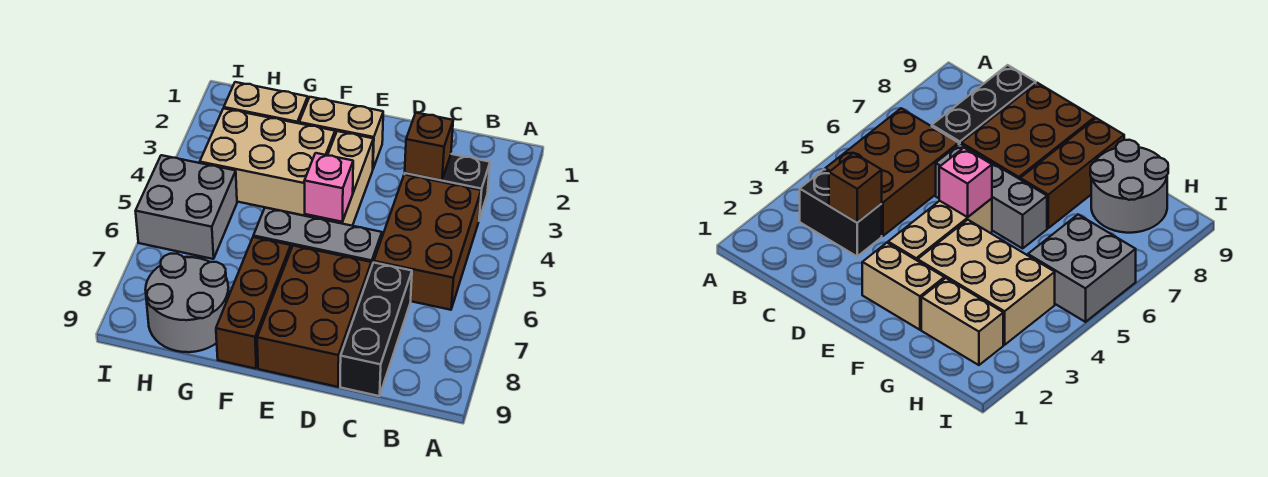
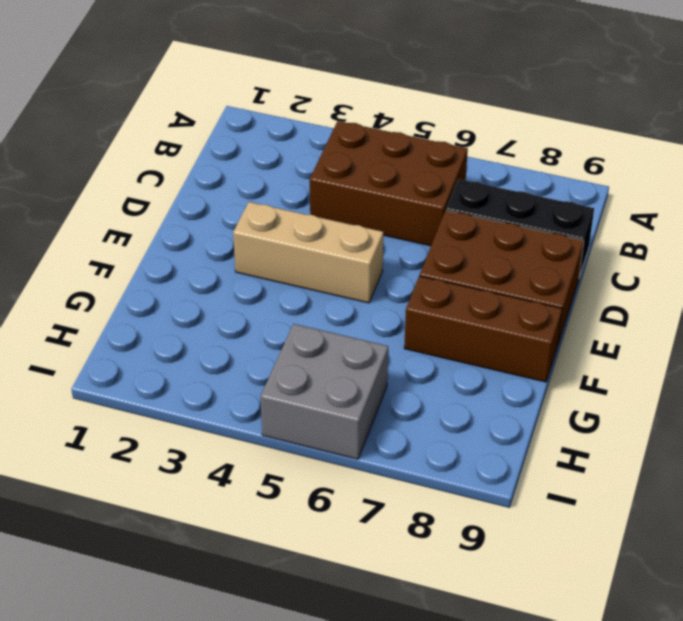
none -> black 1x2 brick [405,154,490,220]
none -> grey 1x3 brick [253,208,382,267]
none -> tan 1x2 brick [299,97,383,168]

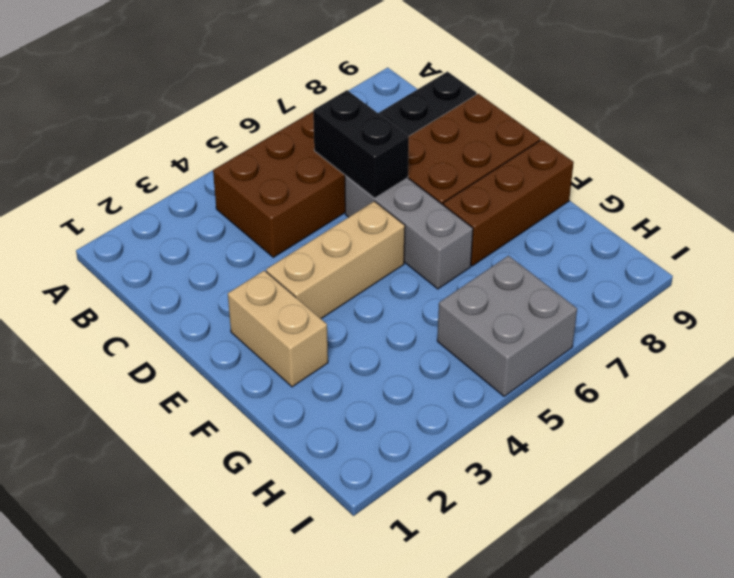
black 1x2 brick [313,90,409,198] -> black 1x2 brick moved to [405,154,490,220]
none -> tan 2x3 brick [200,108,335,216]
none -> tan 1x2 brick [224,82,308,123]
none -> grey 2x2 round brick [145,254,229,352]

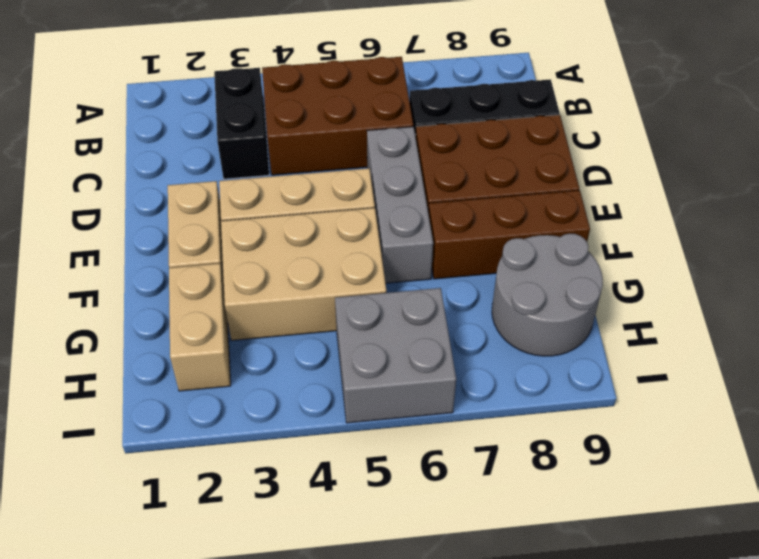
tan 2x3 brick [221,208,386,340] -> tan 2x3 brick turned to [200,108,335,216]
none -> brown 1x1 brick [405,113,453,180]
none -> pink 1x1 brick [304,153,353,222]

